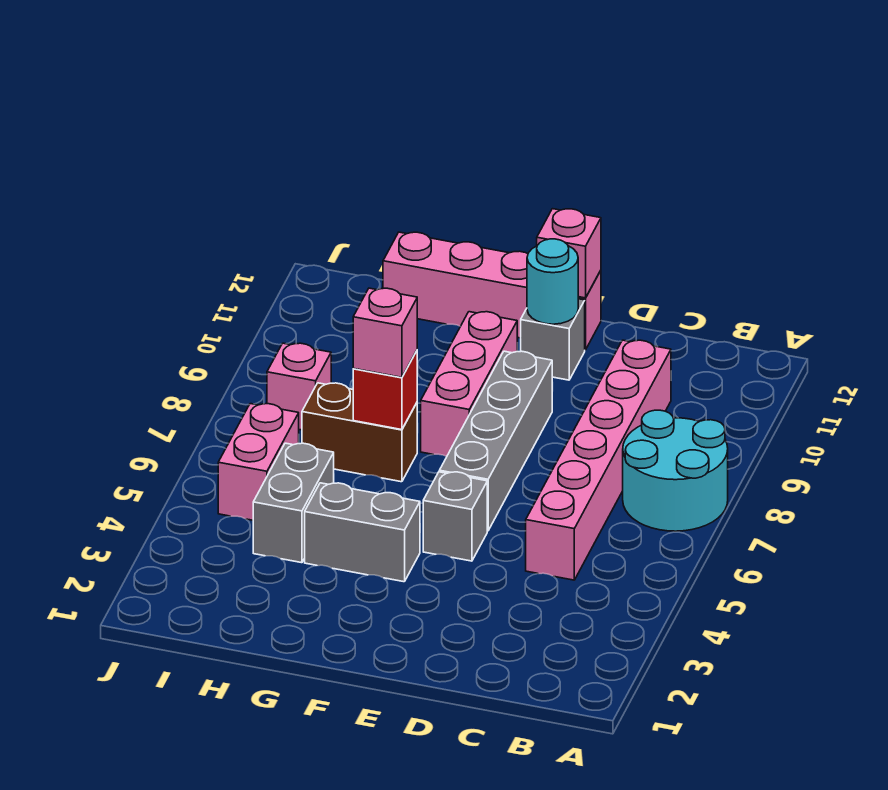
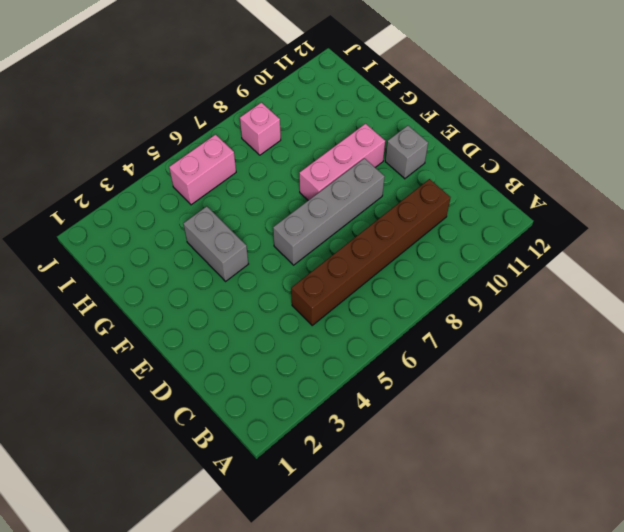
brown 1x6 brick [291,179,451,325] -> pink 1x6 brick [526,340,671,580]
none -> cyan 2x2 round brick [623,410,728,531]
none -> grey 1x1 brick [423,472,487,561]
none -> pink 1x4 brick [383,232,601,350]

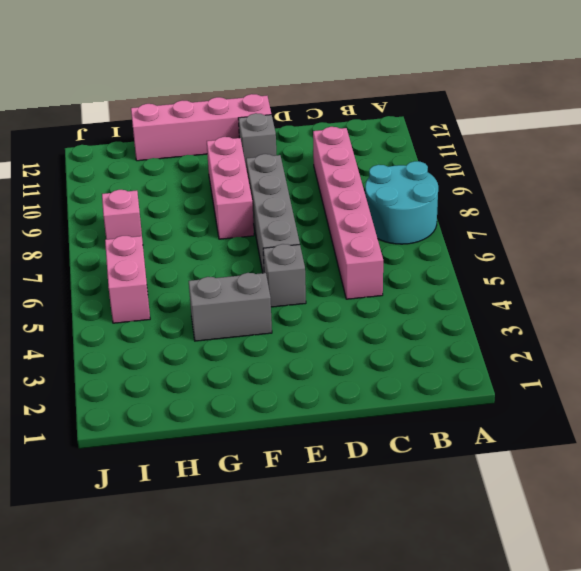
none -> brown 1x2 brick [302,383,417,482]
none -> grey 1x2 brick [253,443,334,563]
none -> cyan 1x1 round brick [527,239,578,324]

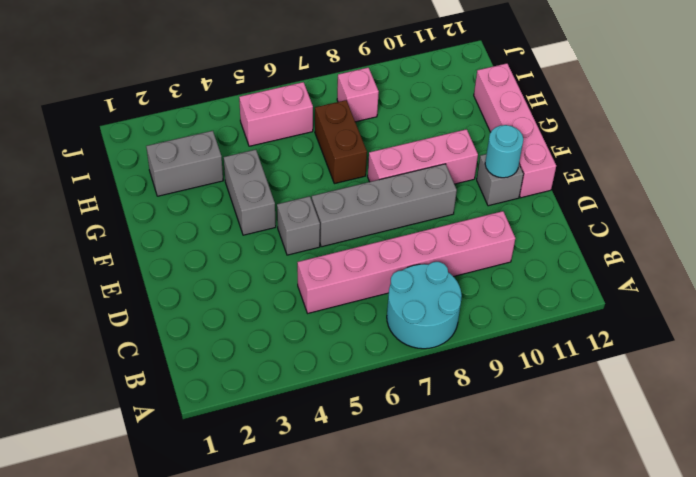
grey 1x2 brick [146,131,223,196] -> grey 1x2 brick moved to [253,443,334,563]
none -> pink 1x1 brick [537,209,601,298]
none -> red 1x1 brick [353,351,417,430]
none -> pink 1x1 brick [353,288,417,377]

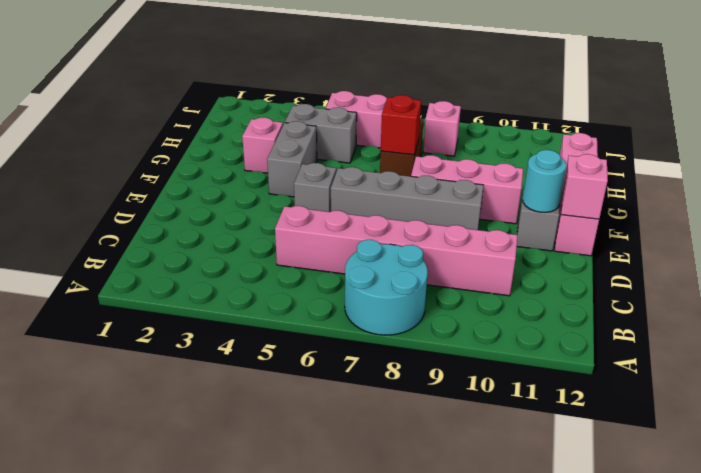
pink 1x1 brick [242,118,283,173] -> pink 1x1 brick moved to [353,288,417,377]

